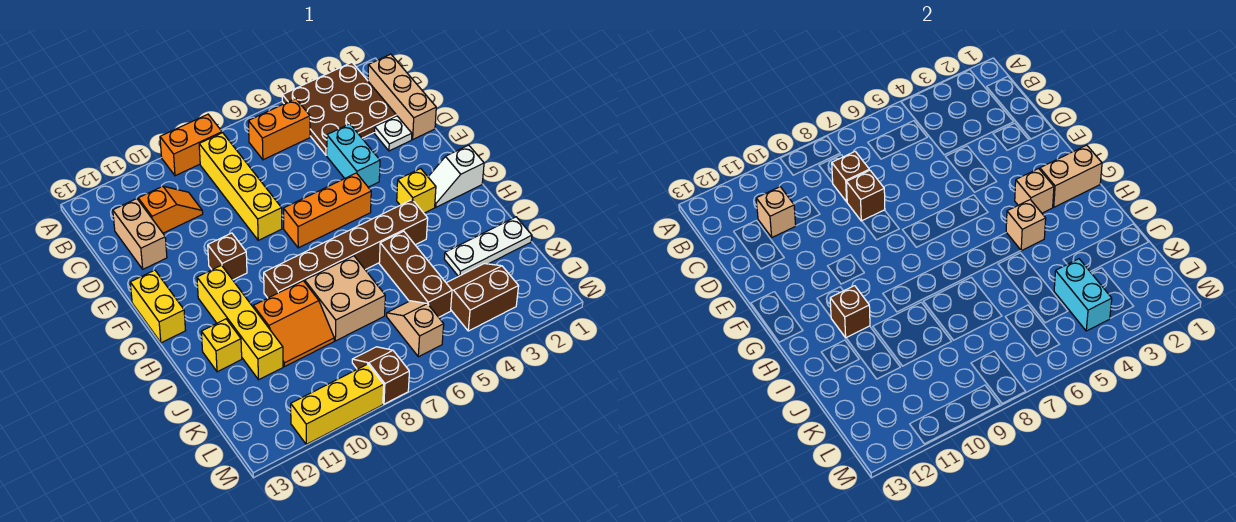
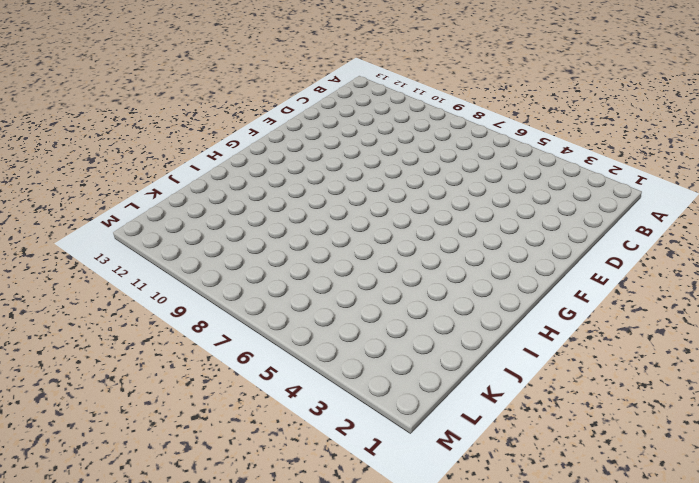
none -> brown 3x3 plate [282,63,396,155]
none -> orange 1x2 brick [160,114,222,176]
none -> tan 1x3 brick [368,54,436,139]
none -> orange 1x2 brick [248,99,310,160]

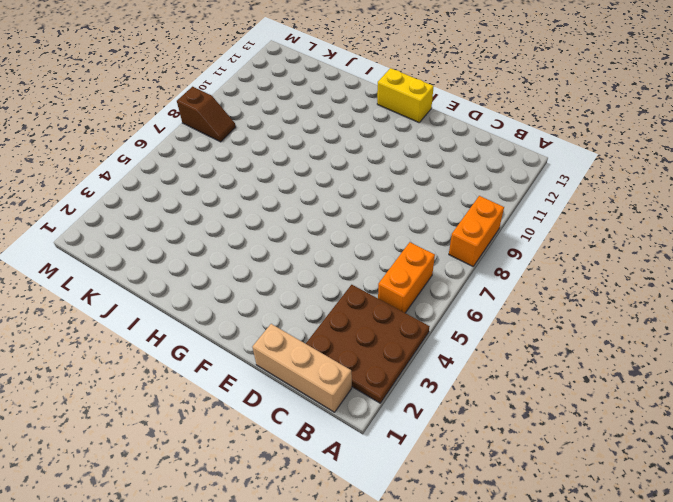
none -> yellow 1x4 brick [199,133,282,240]
none -> orange 1x2 slope [138,186,203,233]
none -> tan 1x2 brick [113,199,167,269]
none -> white 1x1 plate [374,116,412,151]

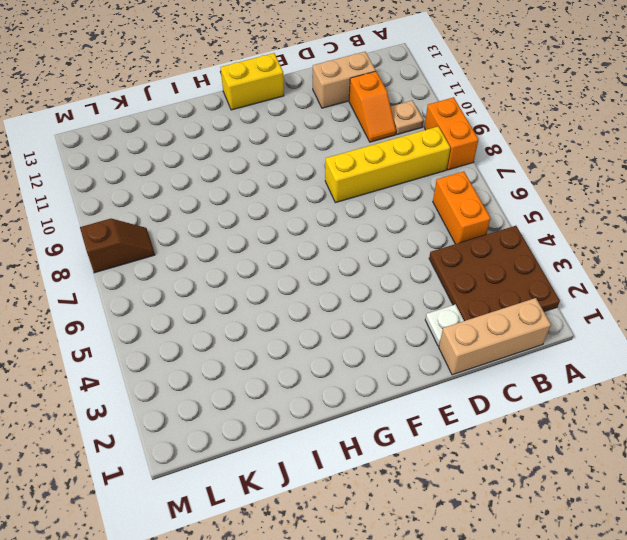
tan 1x1 plate [391,101,424,135] -> none
none -> cyan 1x2 brick [327,124,380,187]
none -> orange 1x3 brick [283,173,371,248]
none -> brown 1x1 brick [208,233,247,280]
none -> white 1x2 slope [428,145,484,207]

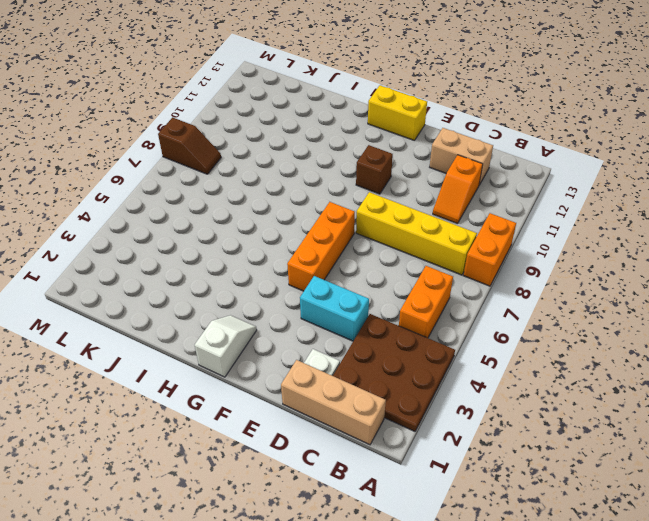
none -> yellow 1x1 brick [397,169,436,213]
none -> yellow 1x4 brick [197,265,283,380]
none -> brown 1x6 brick [264,200,428,298]
none -> brown 1x3 brick [379,231,452,317]

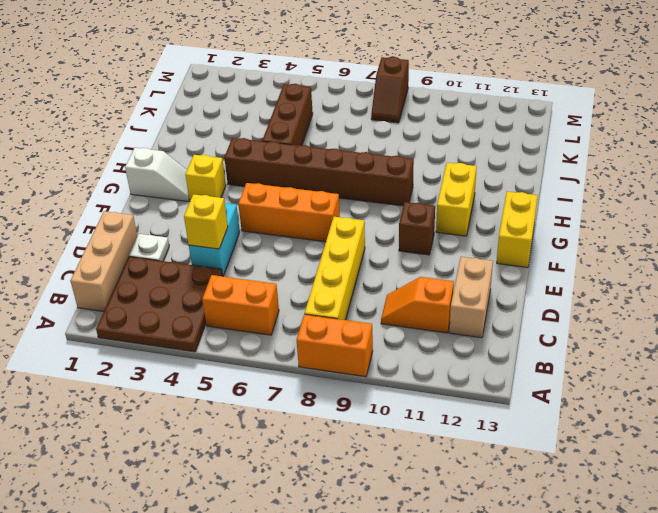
yellow 1x1 brick [184,194,228,249] -> yellow 1x1 brick moved to [201,319,242,372]
yellow 1x2 brick [436,163,477,236] -> yellow 1x4 brick [197,265,283,380]
none -> tan 2x2 brick [305,256,385,341]
none -> orange 2x2 slope [253,281,334,367]
none -> white 1x3 plate [444,217,532,276]
none -> brown 2x2 slope [447,264,519,331]

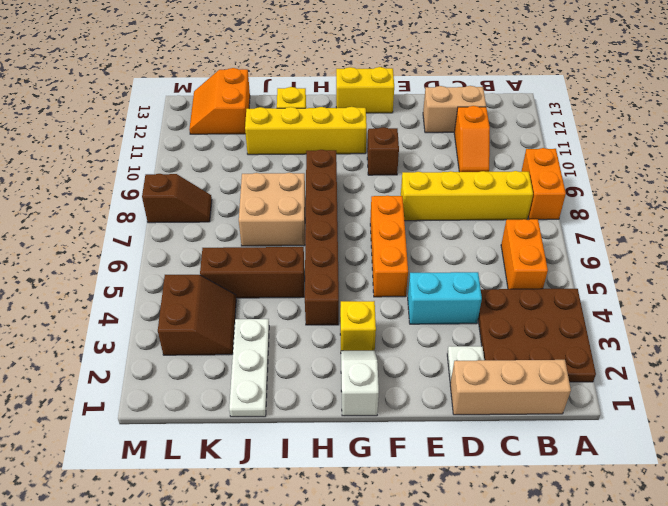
orange 2x2 slope [189,68,250,134] -> orange 2x2 slope moved to [253,281,334,367]
none -> tan 1x2 slope [387,301,444,357]
none -> yellow 1x3 brick [291,364,384,444]
none -> brown 1x1 brick [832,152,869,202]
none -> tan 1x1 brick [756,187,796,237]

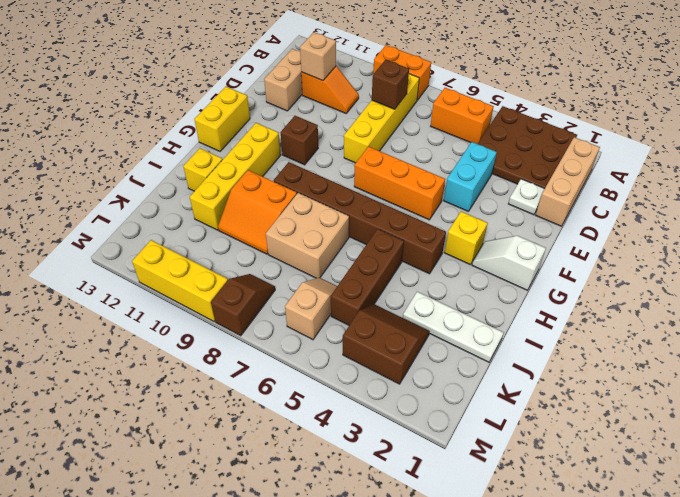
none -> brown 1x1 brick [846,170,885,221]
none -> tan 1x2 brick [1040,145,1102,207]
none -> tan 1x1 brick [1015,169,1054,213]
none -> tan 1x1 brick [1006,200,1046,251]

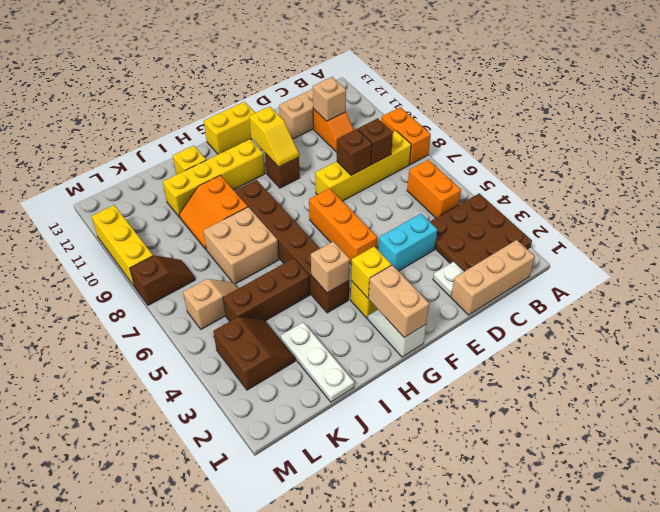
yellow 1x2 slope [249,106,299,167] -> none
yellow 1x1 brick [351,247,391,298] -> tan 1x1 brick [1015,169,1054,213]
none -> brown 1x1 brick [830,286,870,338]
none -> cyan 1x2 brick [1054,259,1112,331]

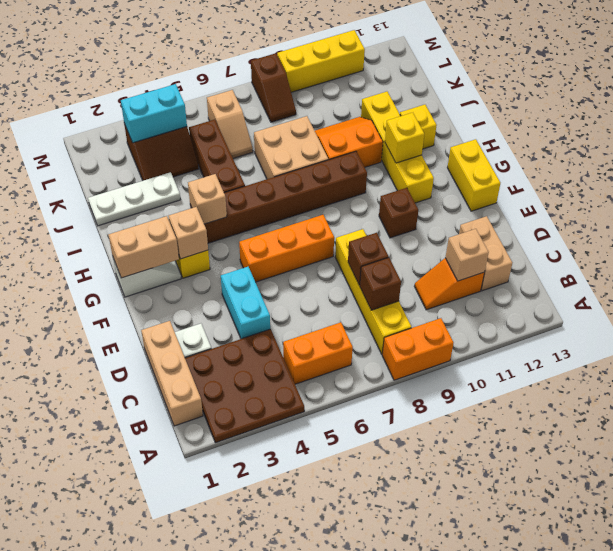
yellow 1x1 brick [385,113,424,163] -> brown 1x1 brick [830,286,870,338]
cyan 1x2 brick [121,84,187,143] -> cyan 1x2 brick turned to [1054,259,1112,331]

